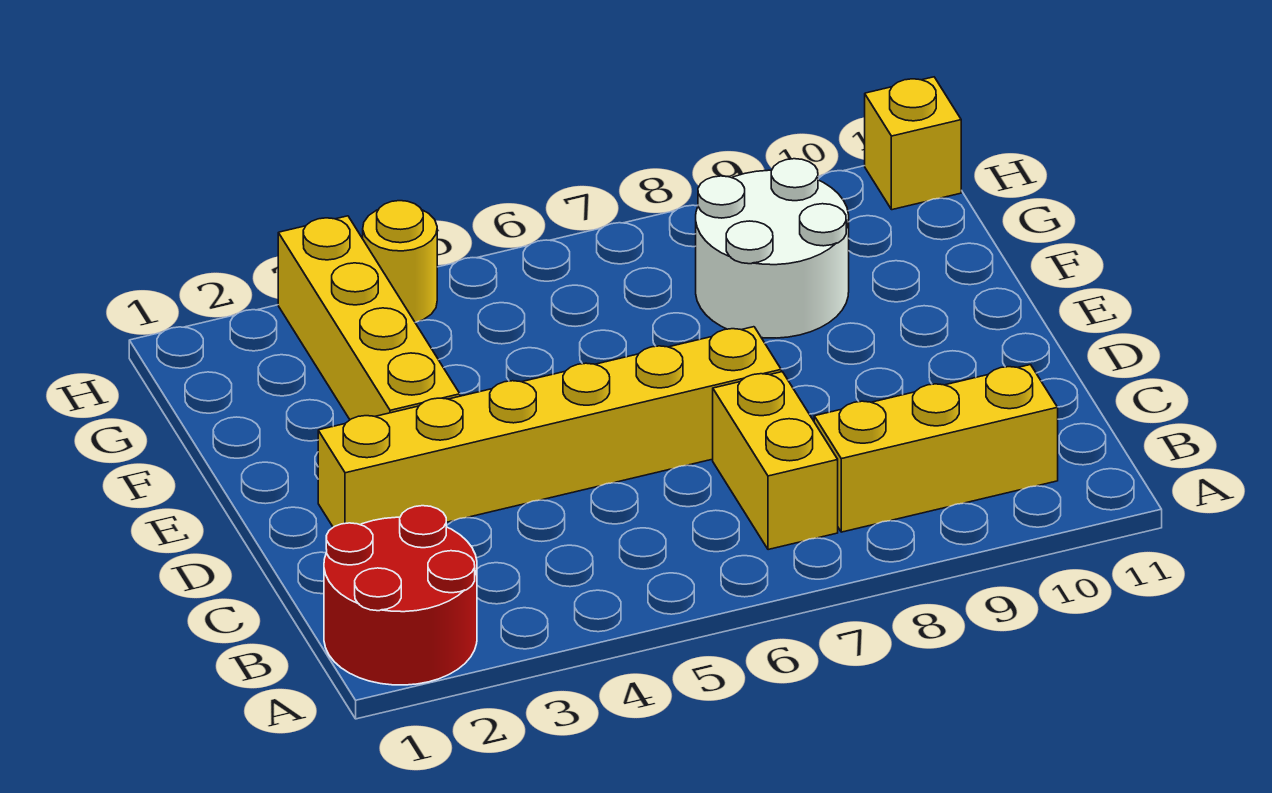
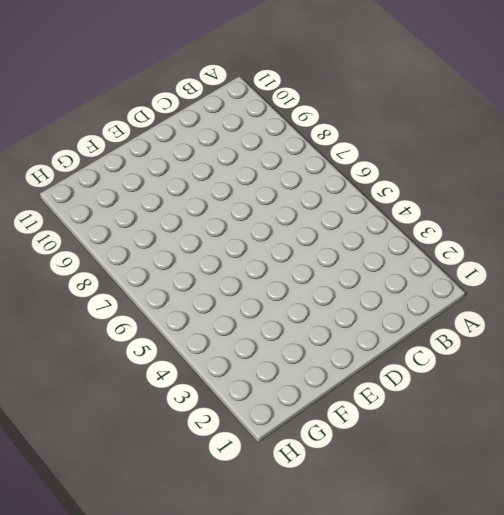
none -> red 2x2 round brick [324,506,477,685]
none -> yellow 1x2 brick [713,372,838,550]

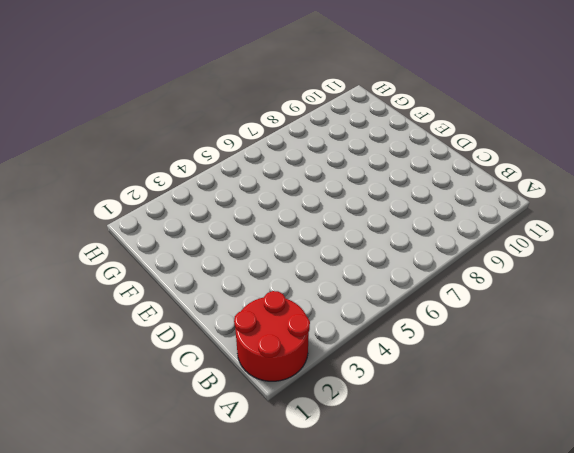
none -> yellow 1x2 brick [713,372,838,550]
none -> yellow 1x3 brick [814,365,1058,532]

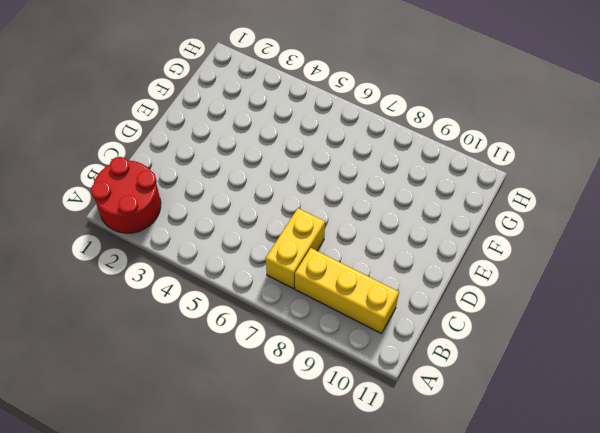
none -> yellow 1x6 brick [318,327,781,527]
none -> yellow 1x4 brick [278,216,460,420]

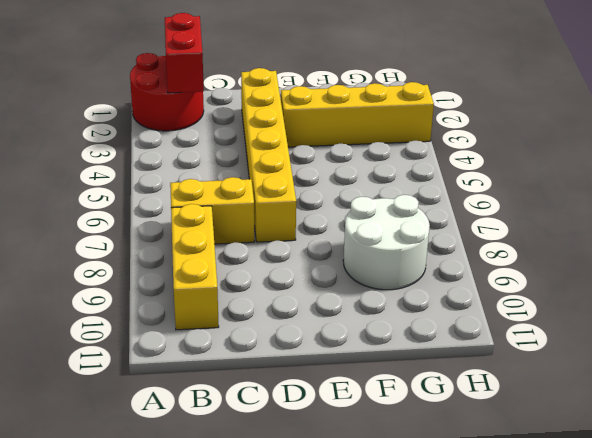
red 1x2 brick [165,13,204,93] -> none
none -> yellow 1x1 round brick [363,201,437,322]
none -> yellow 1x1 brick [865,77,961,210]

